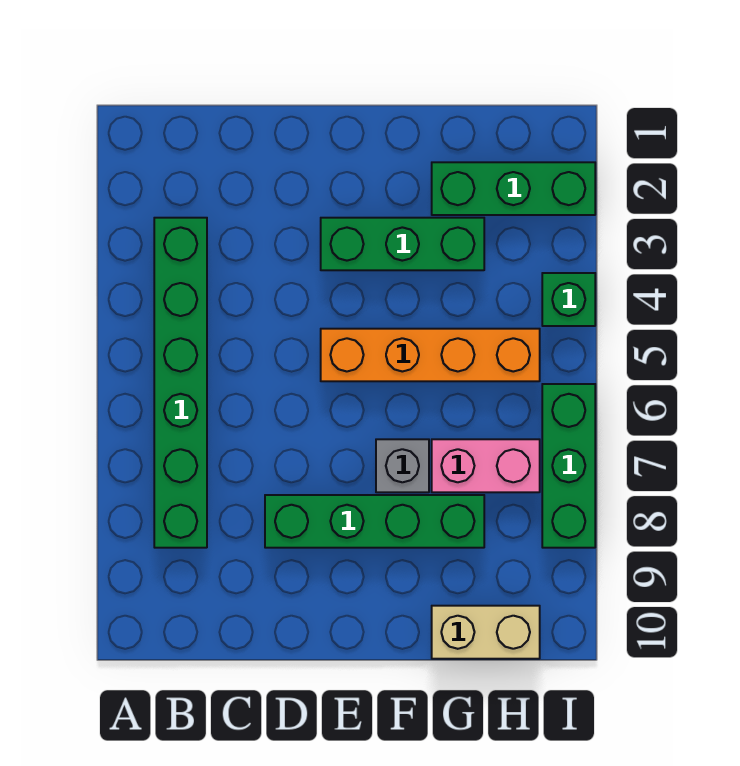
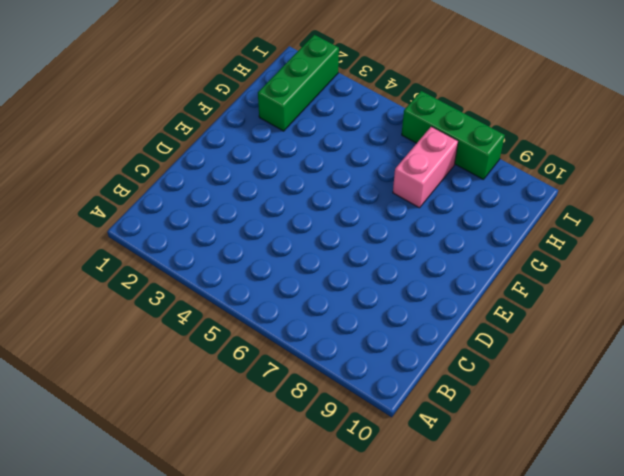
none -> green 1x6 brick [154,218,207,548]
none -> green 1x4 brick [265,495,484,548]

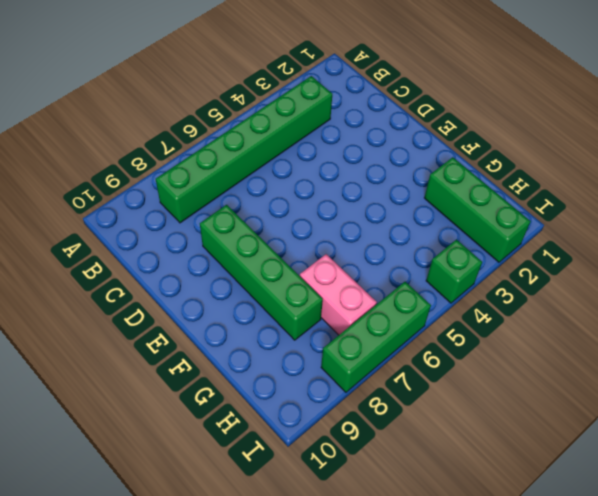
none -> green 1x3 brick [321,218,484,270]
none -> orange 1x4 brick [321,329,540,381]

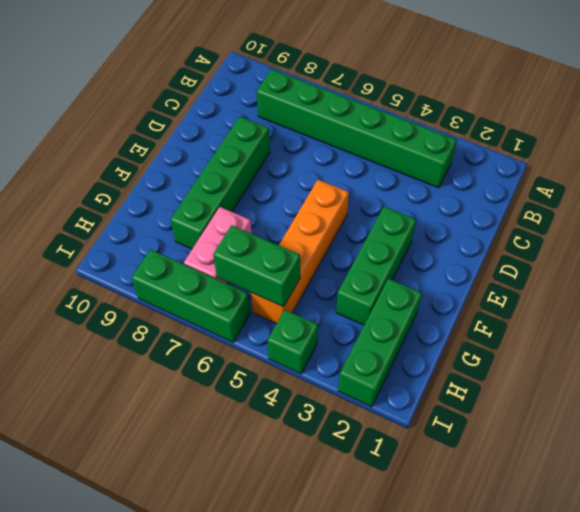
green 1x2 brick [213,225,300,307] -> none
none -> grey 1x1 brick [376,439,429,492]
none -> tan 1x2 brick [432,606,540,659]

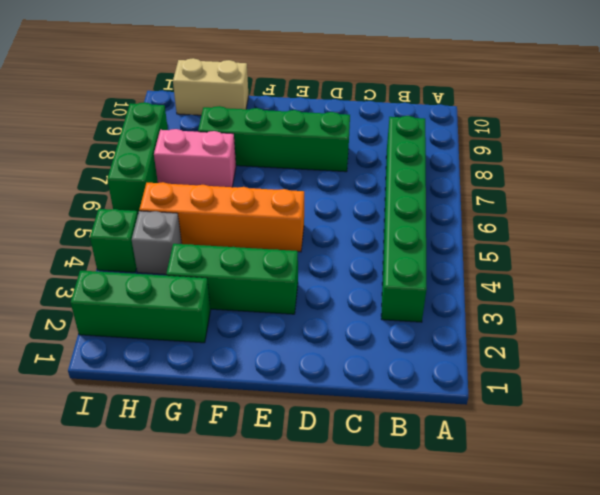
grey 1x1 brick [132,211,182,274] -> grey 1x1 brick moved to [376,439,429,492]

